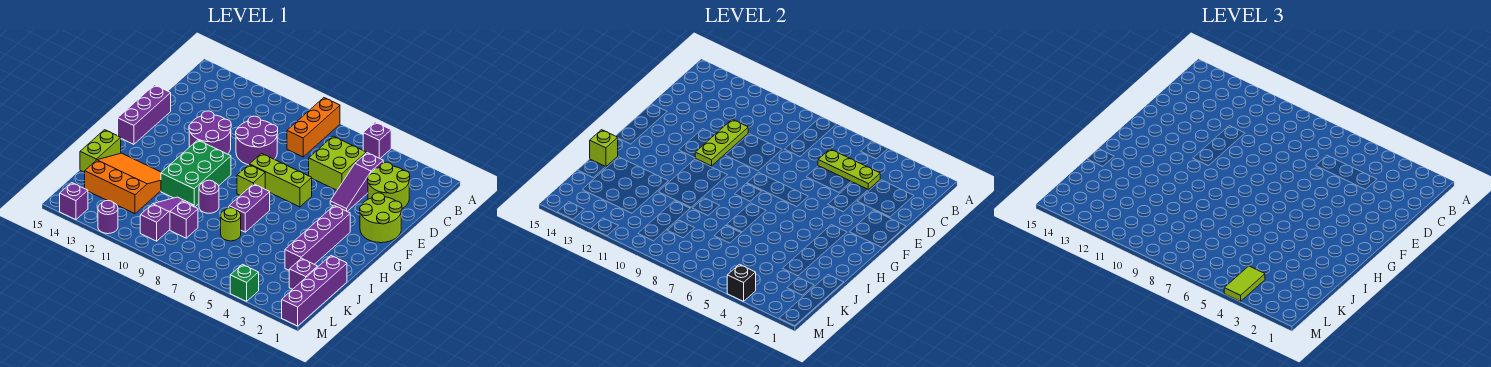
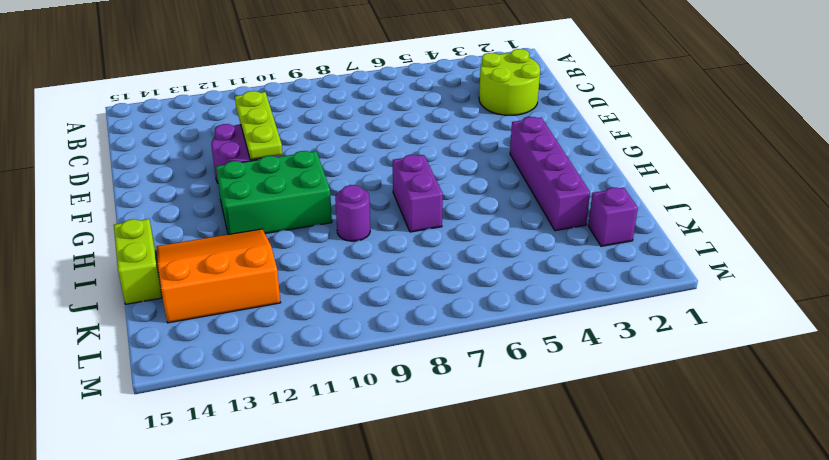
green 2x3 brick [216,151,332,234] -> green 2x3 brick turned to [161,140,231,207]
none -> purple 1x1 brick [363,122,391,158]
none -> orange 1x3 brick [287,98,340,157]
none -> purple 1x3 slope [330,153,383,211]
none -> lime 2x2 brick [309,136,366,190]

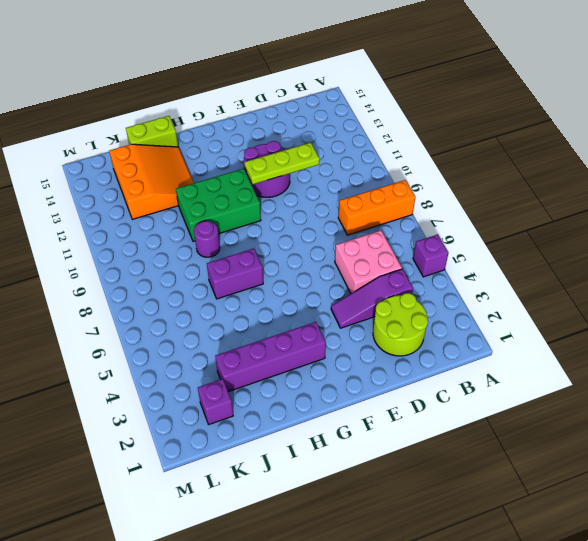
pink 2x2 brick [335,230,402,293] -> lime 2x2 brick [309,136,366,190]
none -> purple 2x2 round brick [236,116,278,165]
none -> lime 2x2 round brick [360,193,402,243]
none -> purple 1x3 brick [118,85,171,144]
none -> lime 1x3 brick [250,153,312,207]

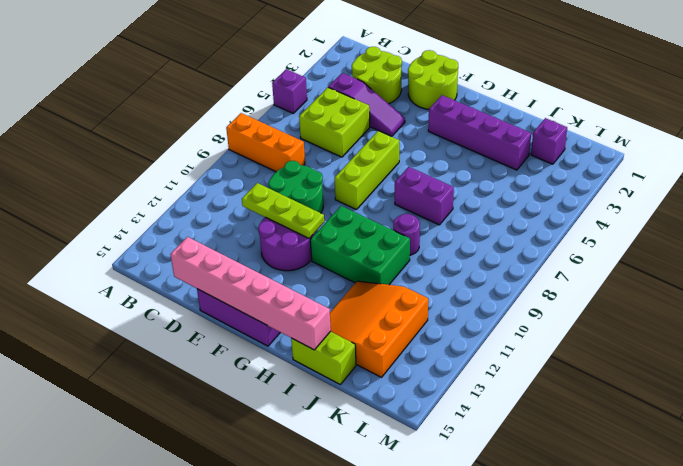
green 2x2 round brick [268,161,323,213] -> purple 2x2 round brick [236,116,278,165]
pink 1x6 brick [170,237,331,350] -> lime 1x1 brick [590,130,618,167]
none -> lime 1x1 brick [237,165,265,195]
none -> purple 1x4 brick [282,256,347,326]
none -> lime 1x1 round brick [221,208,241,241]
none -> purple 1x3 slope [140,197,194,241]

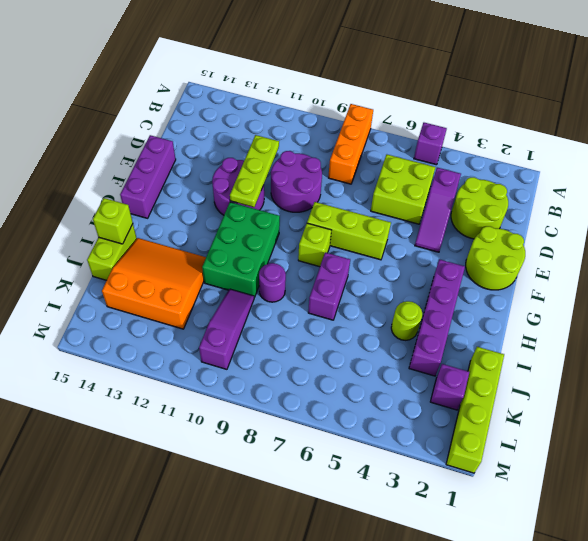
lime 1x1 round brick [391,301,422,340] -> lime 1x1 round brick moved to [221,208,241,241]
lime 1x4 brick [446,347,504,473] -> purple 1x4 brick [282,256,347,326]
none -> purple 1x1 brick [170,201,198,238]
none -> green 1x1 brick [230,264,259,301]
none -> purple 1x1 round brick [98,201,118,234]
none -> purple 1x1 brick [60,183,88,220]

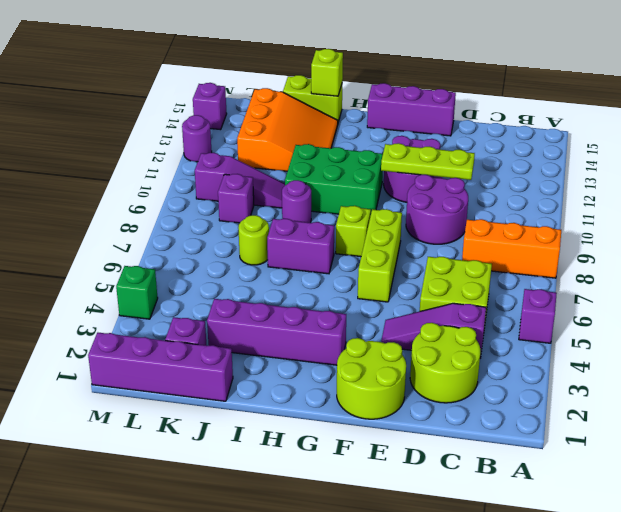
none -> lime 1x3 plate [818,149,880,190]
none -> black 1x1 brick [727,264,756,301]
none -> lime 1x2 tile [1224,266,1265,301]

